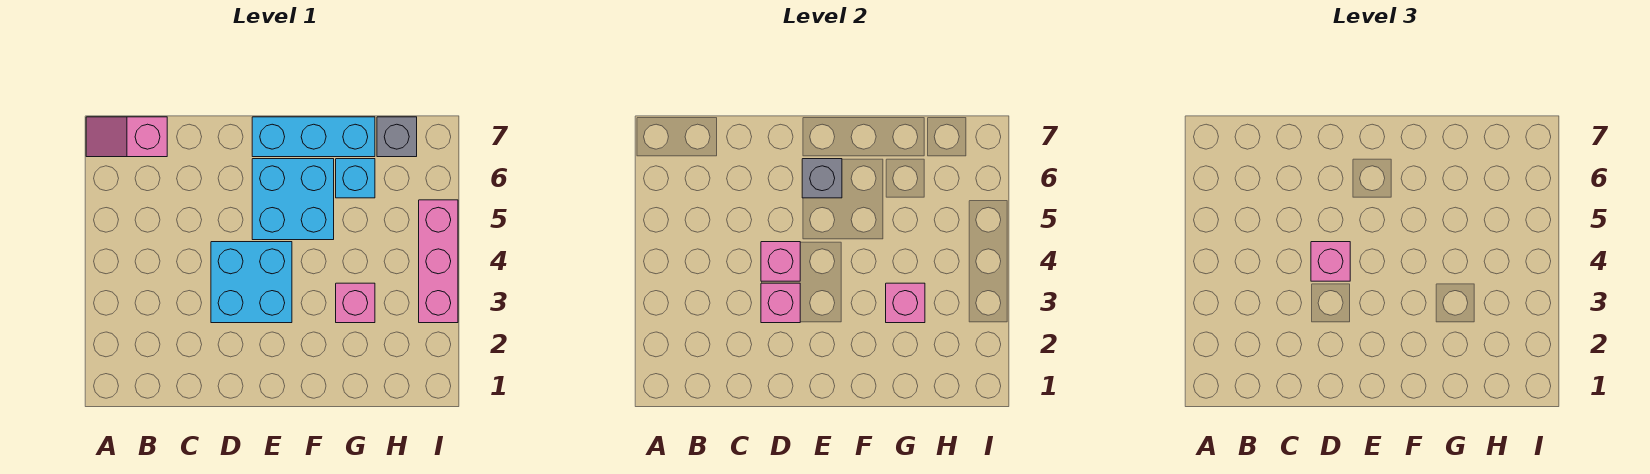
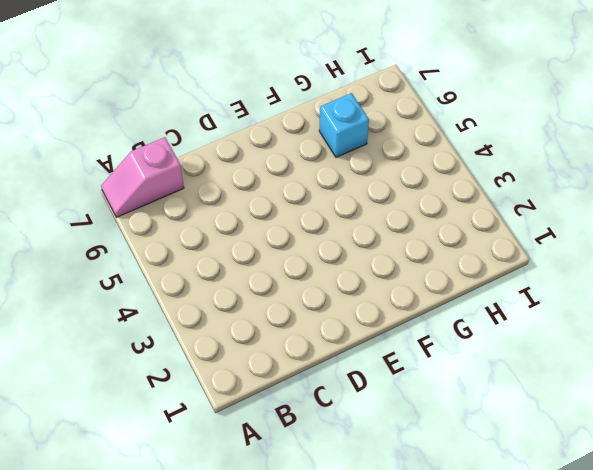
none -> cyan 2x2 brick [211,242,292,323]
none -> cyan 2x2 brick [252,159,334,240]
none -> cyan 1x3 brick [252,117,375,157]

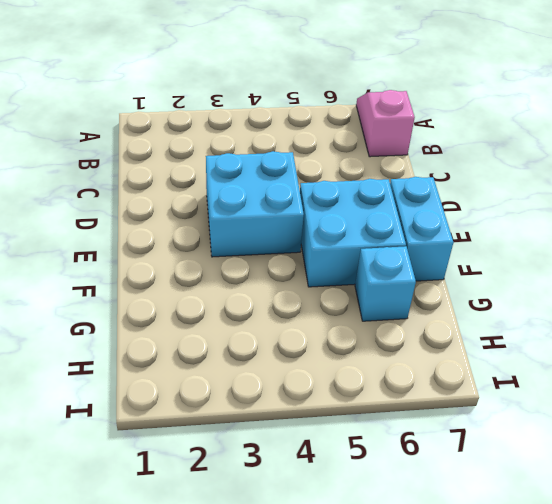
cyan 1x2 brick [390,177,453,281] -> cyan 1x3 brick [252,117,375,157]
none -> pink 1x1 brick [336,283,375,323]
none -> grey 1x1 brick [377,117,417,157]
none -> pink 1x3 brick [419,200,458,323]

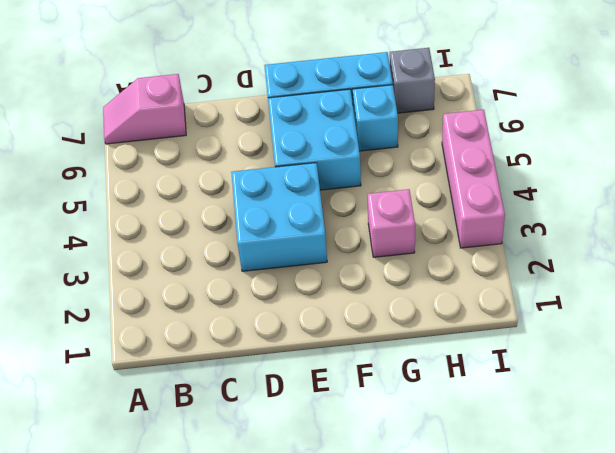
none -> pink 1x1 brick [761,283,800,323]
none -> pink 1x1 brick [761,242,800,281]
none -> grey 1x1 brick [802,159,842,198]

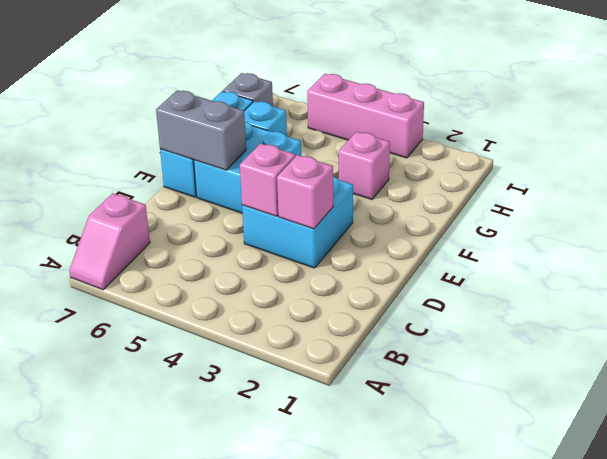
grey 1x2 brick [156,90,246,170] -> grey 1x1 brick [802,159,842,198]
none -> pink 1x1 brick [886,283,925,323]
none -> pink 1x1 brick [1311,242,1350,281]

